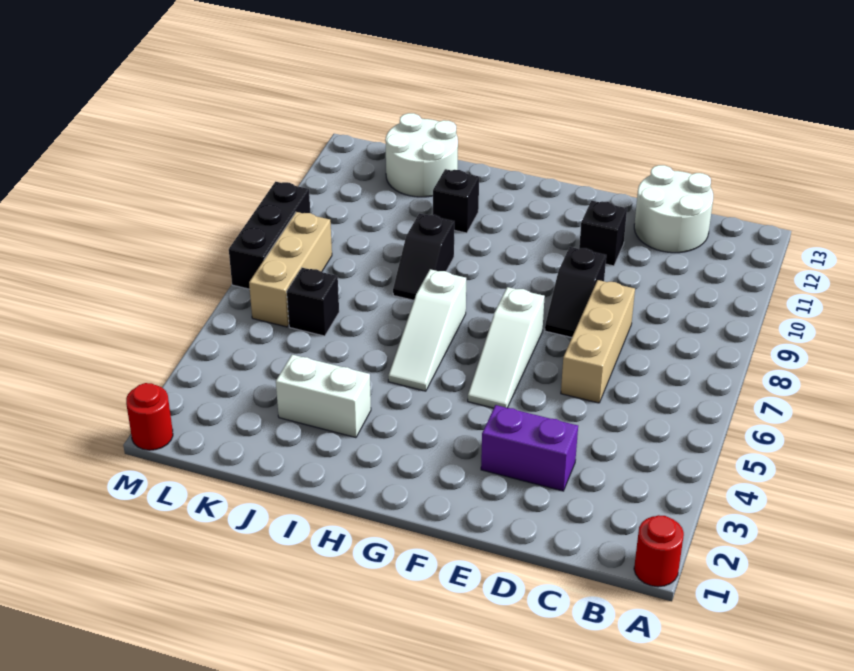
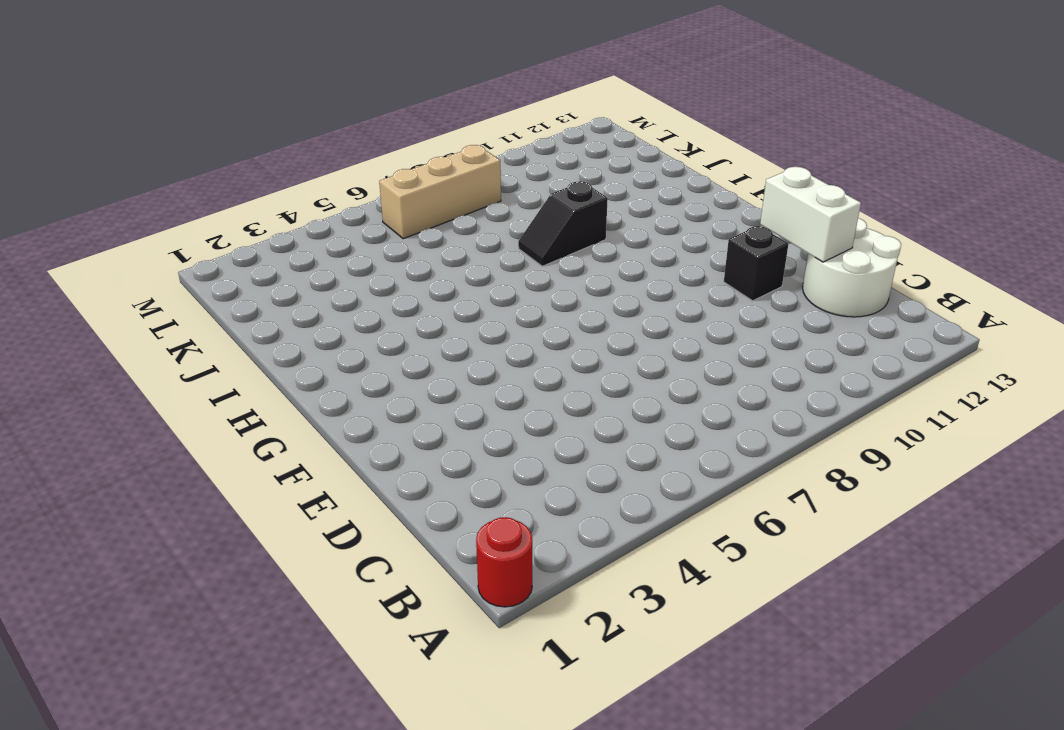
white 1x2 brick [760,167,861,262] -> white 1x2 brick moved to [276,355,371,438]
none -> purple 1x2 brick [481,405,578,491]
none -> tan 1x3 brick [561,280,635,403]
none -> black 1x2 slope [545,247,606,337]

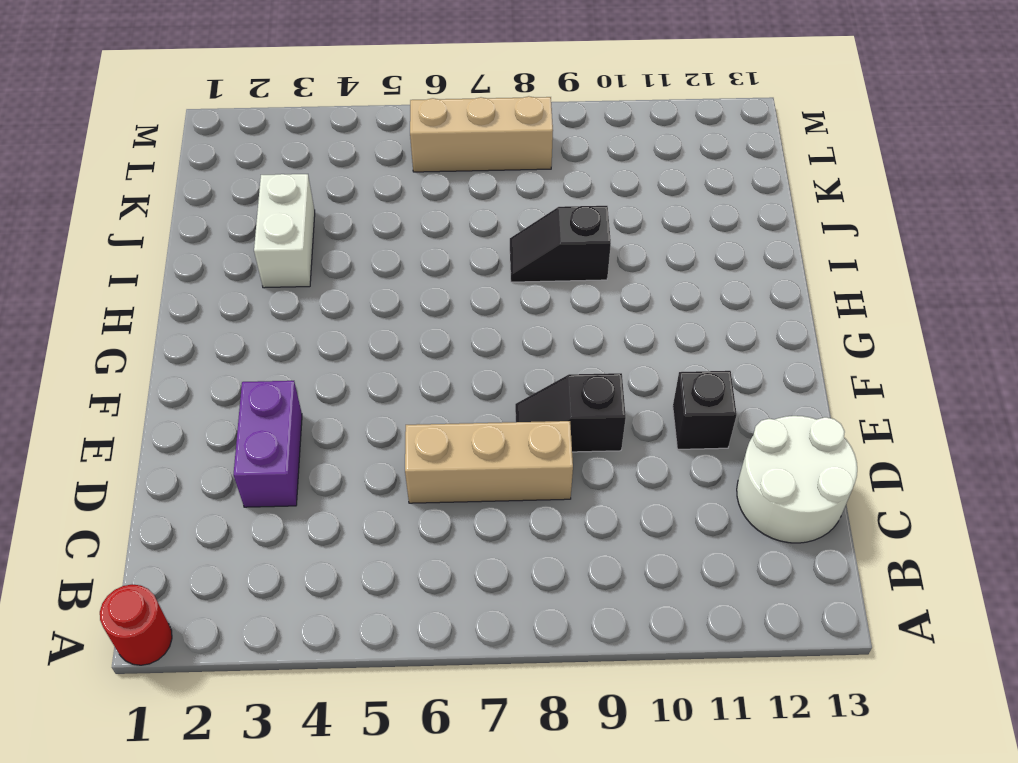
none -> white 1x3 slope [468,287,545,408]
none -> white 1x3 slope [388,269,466,391]
none -> black 1x1 brick [433,169,479,233]

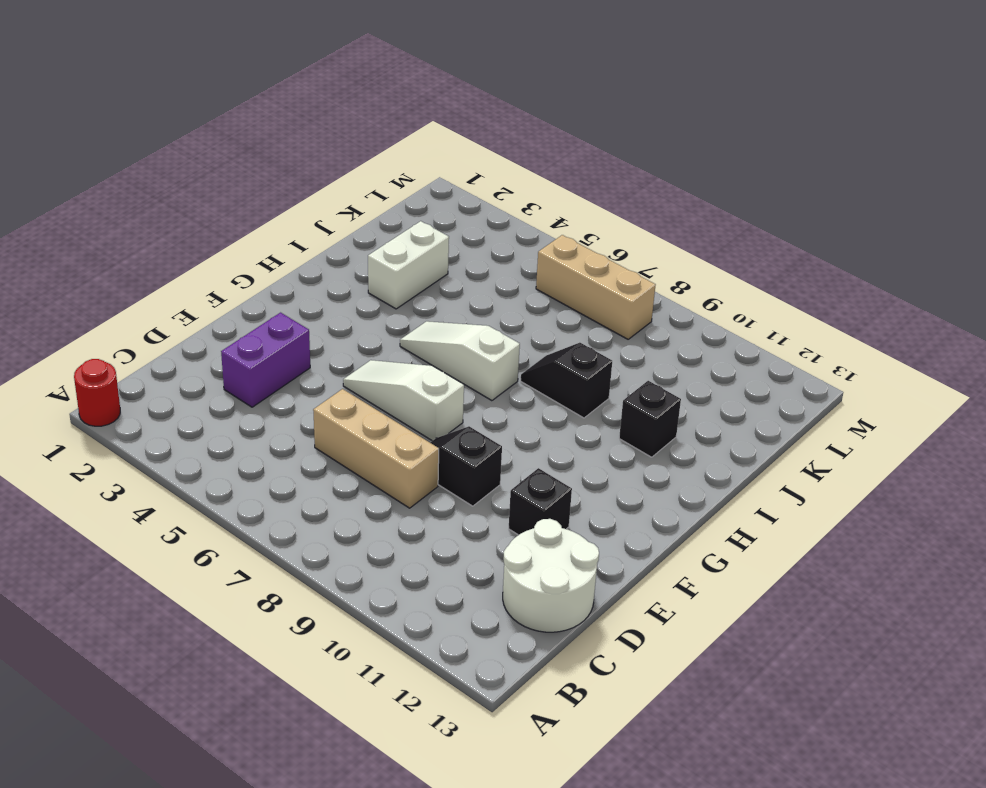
none -> white 2x2 round brick [385,113,458,197]
none -> black 1x1 brick [287,268,339,336]
none -> red 1x1 round brick [126,383,173,450]

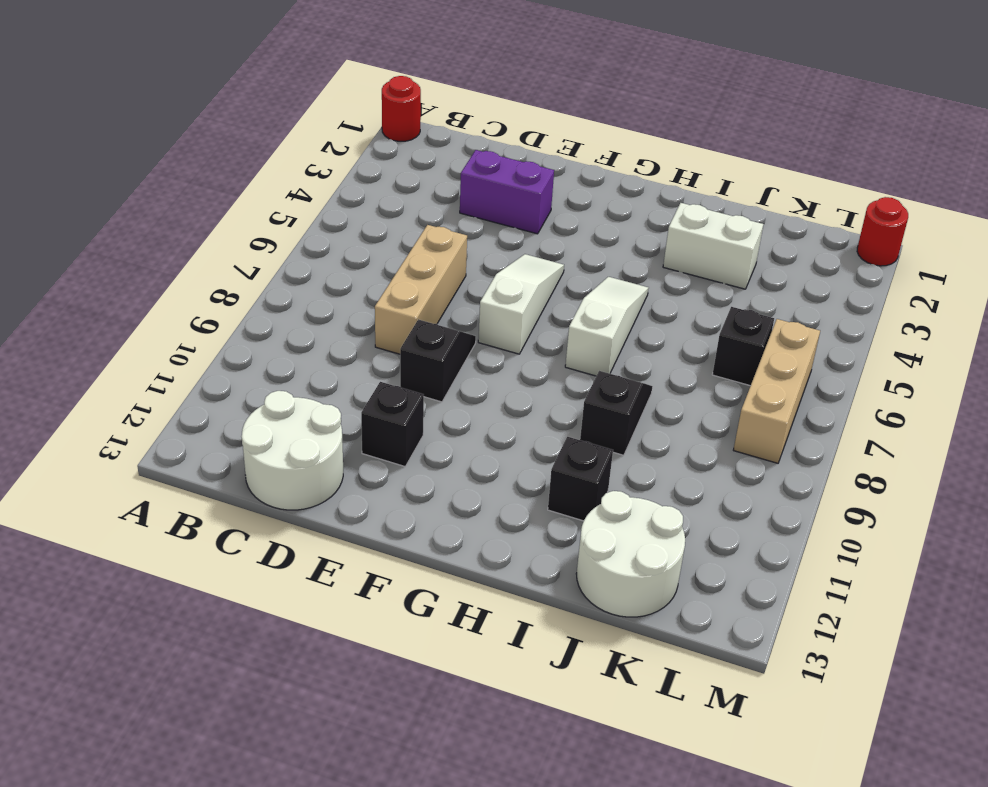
none -> black 1x3 brick [229,182,310,289]

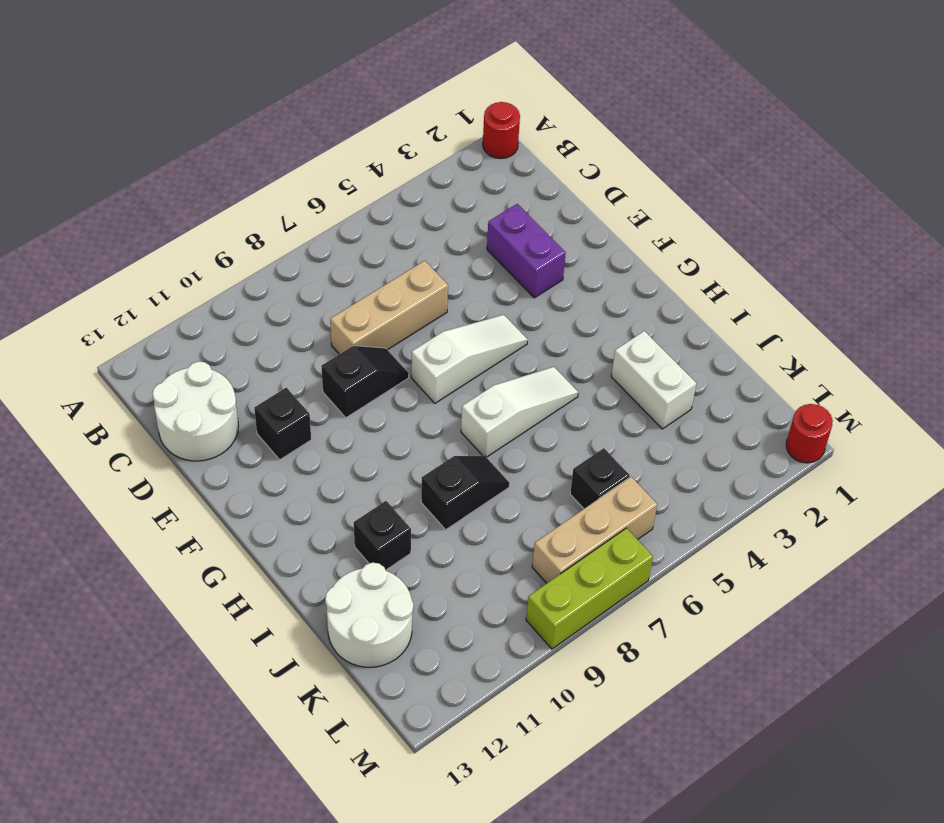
lime 1x3 brick [526,528,653,649] -> black 1x3 brick [229,182,310,289]

